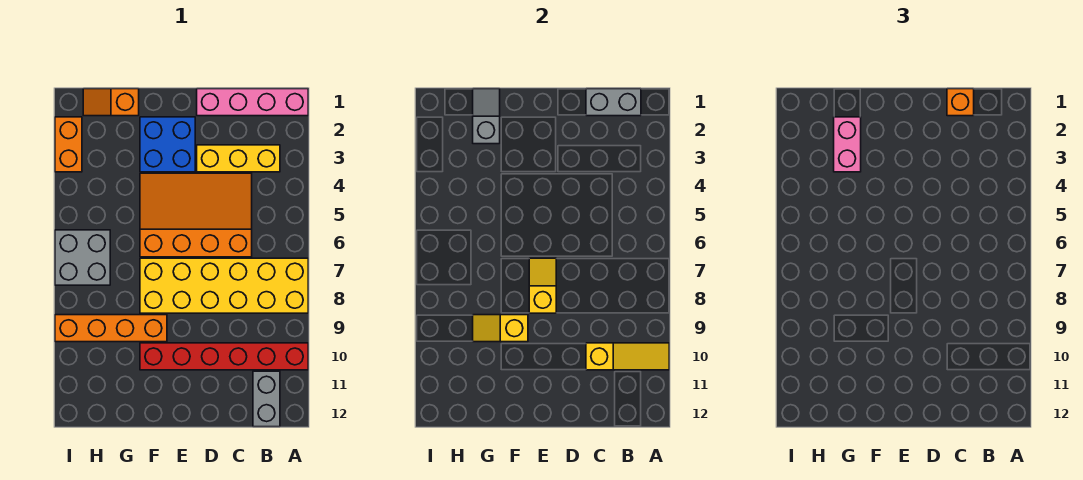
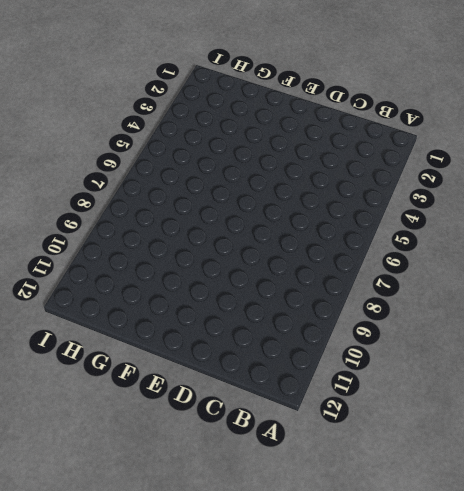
none -> pink 1x4 brick [197,89,308,116]
none -> yellow 2x6 brick [140,258,308,313]
none -> red 1x6 brick [140,343,308,370]

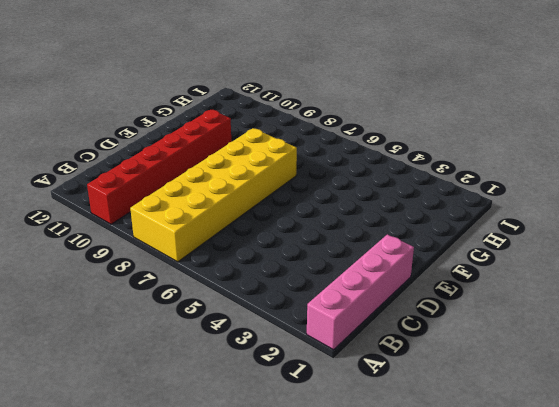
none -> yellow 1x3 brick [197,145,280,172]
none -> grey 1x2 brick [253,371,280,427]
none -> orange 3x4 slope [140,173,252,257]

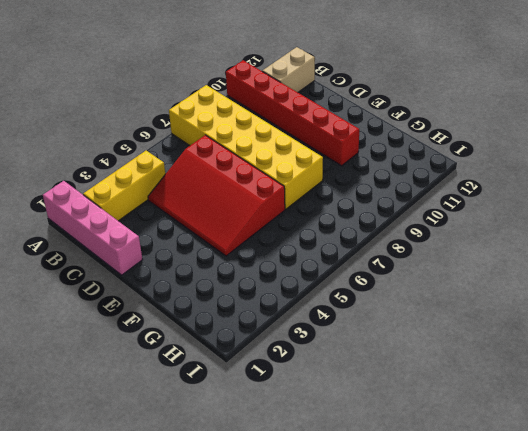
yellow 1x3 brick [83,150,165,221] -> yellow 1x3 brick turned to [197,145,280,172]
tan 1x2 brick [262,47,315,92] -> grey 1x2 brick [253,371,280,427]
red 3x4 slope [148,135,285,256] -> orange 3x4 slope [140,173,252,257]
none -> blue 2x2 brick [140,117,195,172]
none -> orange 1x4 brick [55,315,167,342]
none -> orange 1x2 slope [83,89,139,116]

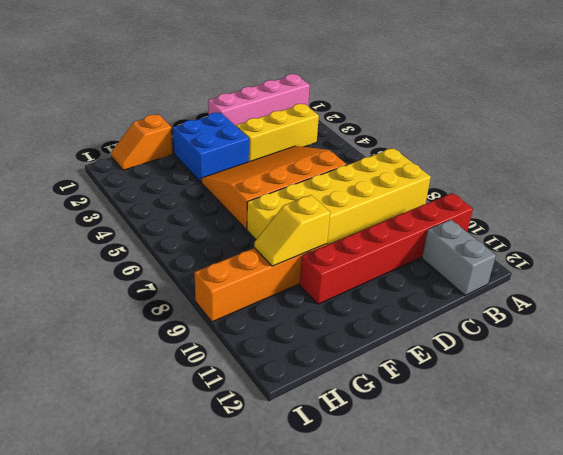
none -> grey 2x2 brick [55,230,110,285]
none -> orange 1x2 brick [55,117,82,172]
none -> yellow 1x3 slope [586,343,669,370]

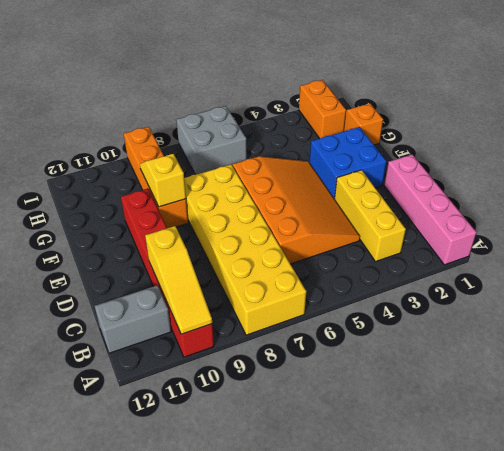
orange 1x2 brick [299,80,346,139] -> orange 1x2 brick turned to [55,117,82,172]
none -> grey 1x2 brick [586,89,641,116]
none -> yellow 1x2 slope [529,258,556,313]
none -> grey 1x2 slope [473,89,500,144]

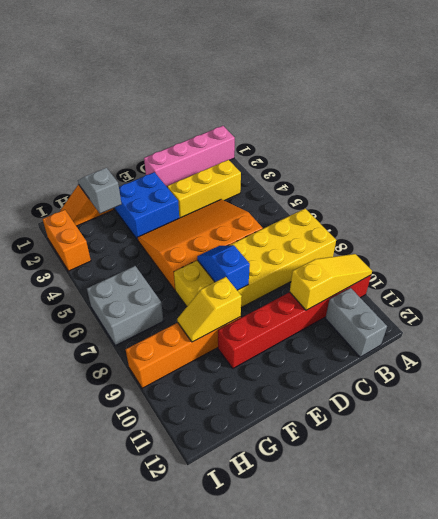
blue 1x2 slope [197,245,250,290] -> yellow 1x2 slope [529,258,556,313]
none -> grey 1x2 brick [586,89,641,116]
none -> orange 1x1 brick [947,89,974,116]
none -> pink 1x2 brick [834,117,861,172]

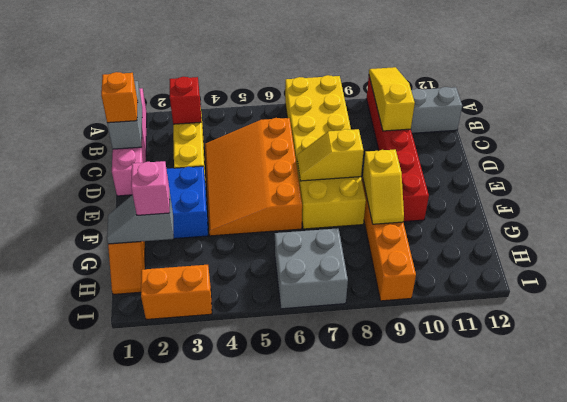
red 1x1 brick [169,77,201,124] -> none
pink 1x1 brick [131,161,170,215] -> pink 1x2 brick [834,117,861,172]

